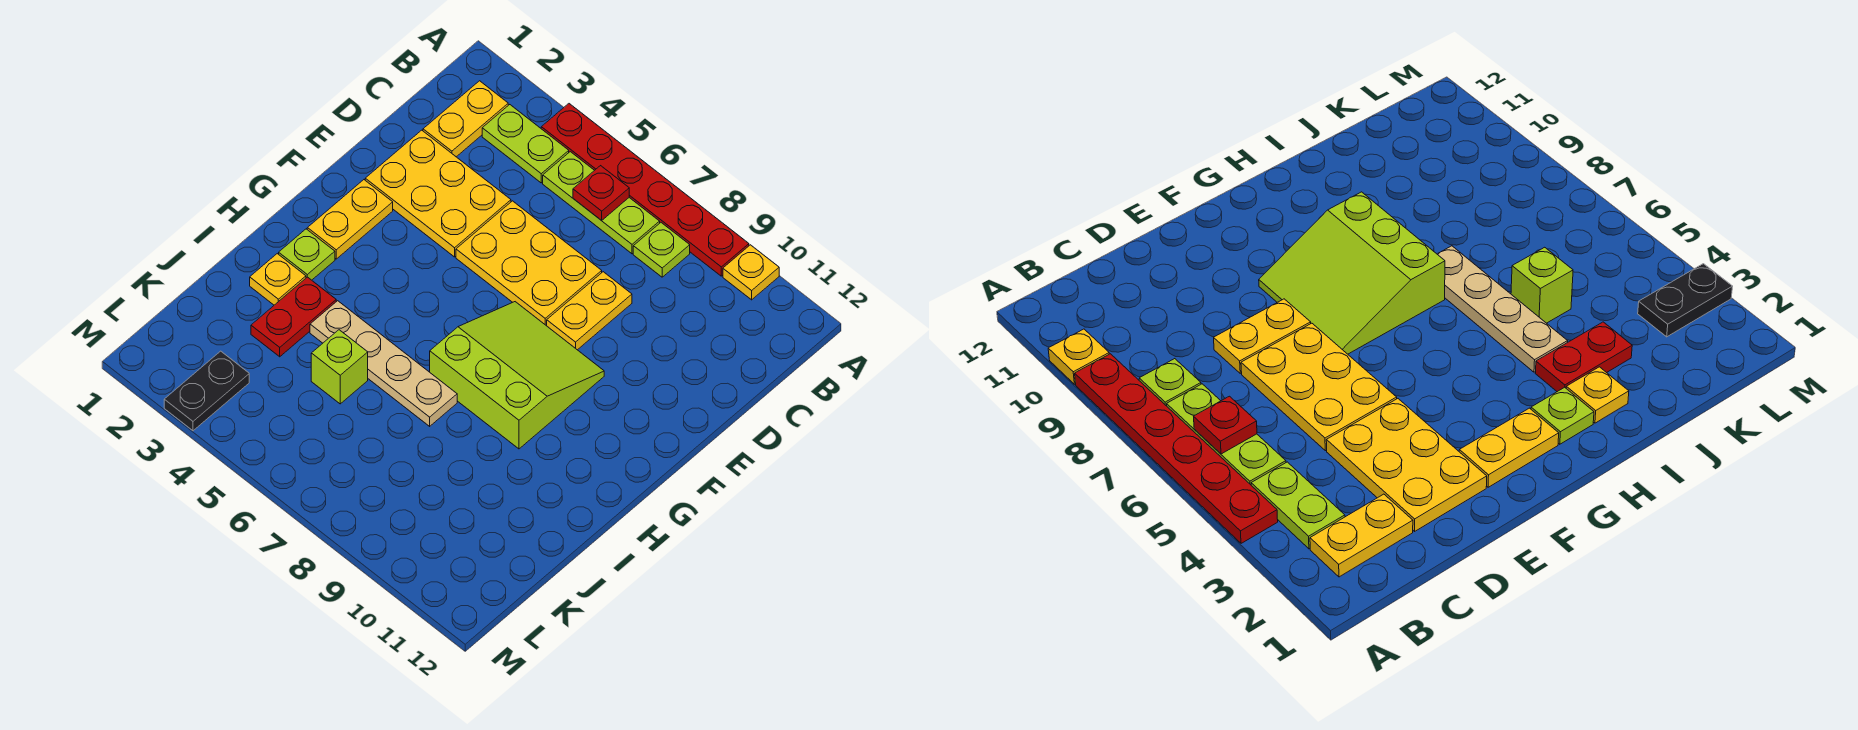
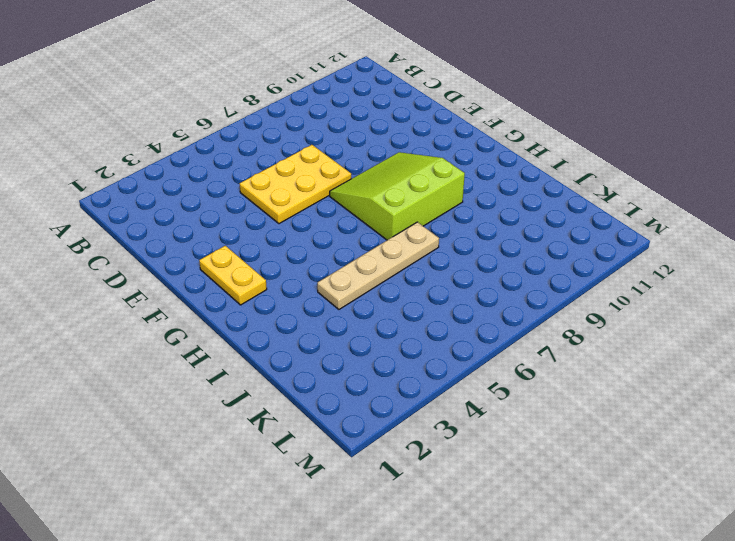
none -> red 1x6 plate [541,104,749,276]
none -> yellow 1x1 plate [723,245,779,300]
none -> yellow 1x2 plate [423,81,508,157]

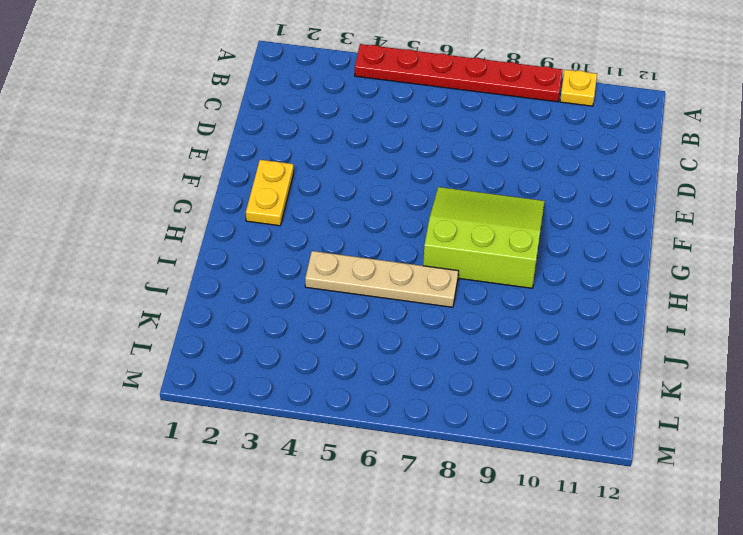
none -> yellow 1x2 plate [423,81,508,157]
none -> lime 1x2 plate [482,105,569,183]
none -> lime 1x3 plate [543,152,660,254]

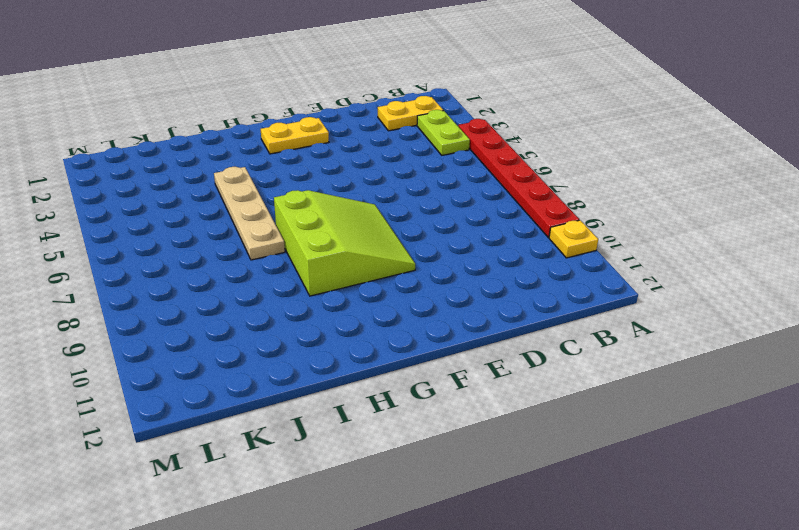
none -> lime 1x3 plate [543,152,660,254]
none -> lime 1x1 plate [633,223,690,277]
none -> yellow 2x3 plate [365,130,511,257]

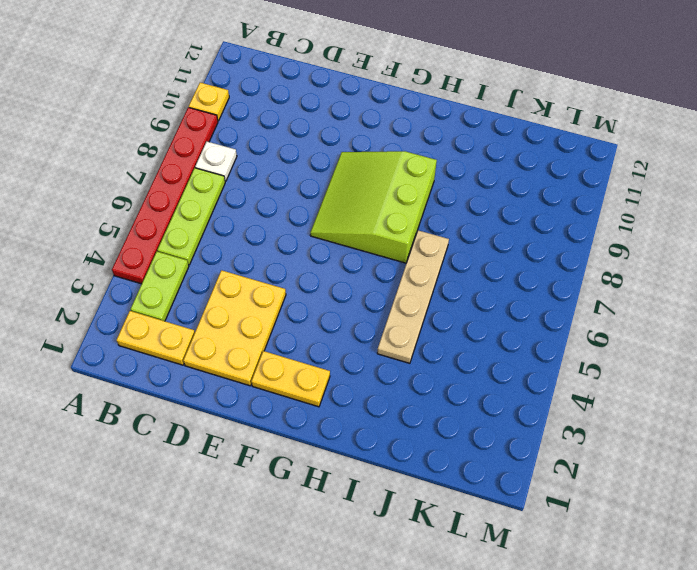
white 1x1 plate [195,142,237,182] -> lime 1x1 plate [633,223,690,277]
none -> yellow 2x3 plate [456,201,602,326]
none -> yellow 1x2 plate [547,272,632,350]
none -> lime 1x1 plate [279,229,335,280]

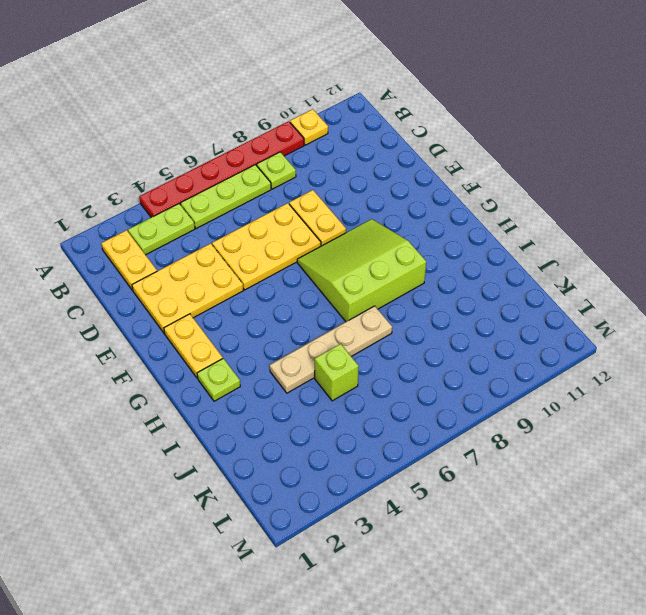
none -> yellow 1x1 plate [250,254,306,305]
none -> red 1x2 plate [251,277,336,357]
none -> black 1x2 plate [164,351,249,431]

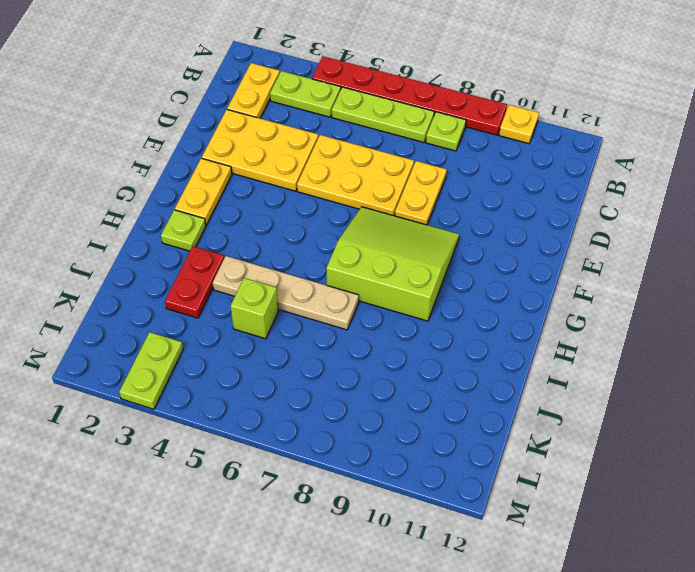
lime 1x2 plate [119,332,183,409] -> black 1x2 plate [164,351,249,431]
none -> yellow 1x1 plate [250,254,306,305]
none -> red 1x1 plate [573,166,629,220]

